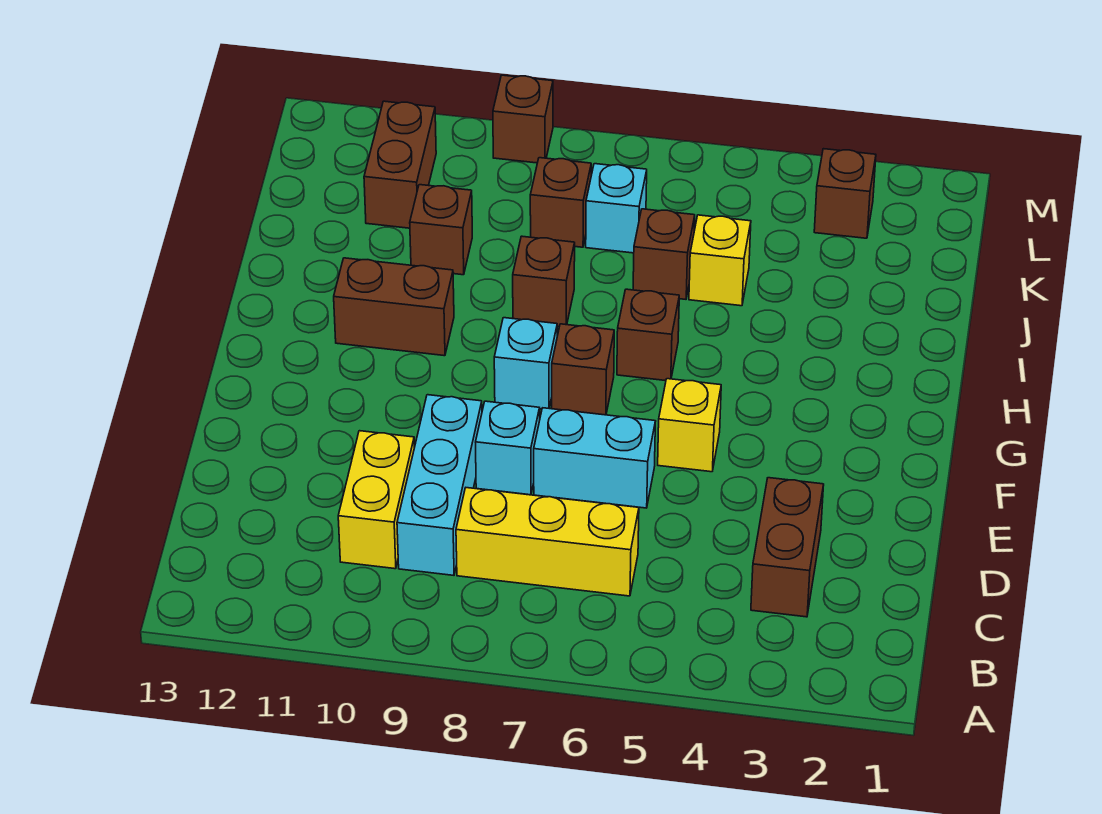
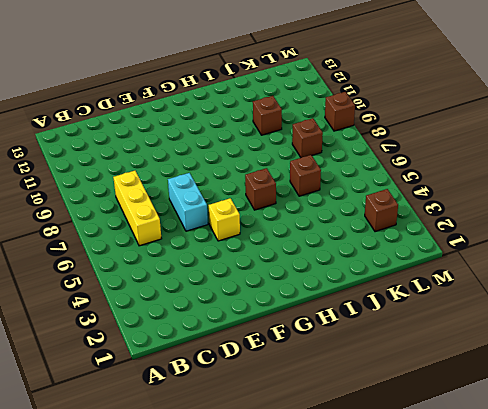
none -> brown 1x2 brick [751,478,824,617]
none -> cyan 1x3 brick [397,395,482,575]
none -> yellow 1x2 brick [338,431,414,569]

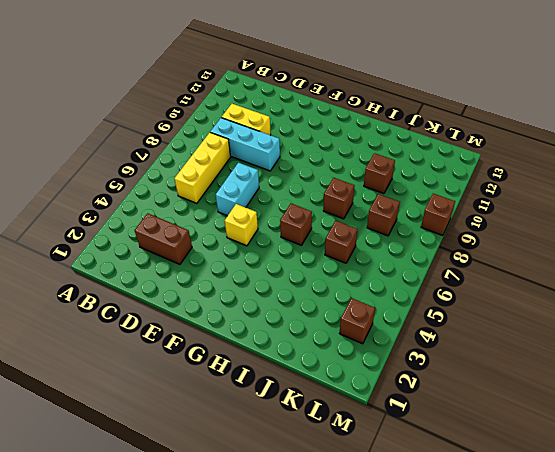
none -> cyan 1x1 brick [476,401,540,495]
none -> brown 1x1 brick [552,324,614,415]
none -> cyan 1x1 brick [494,318,557,409]

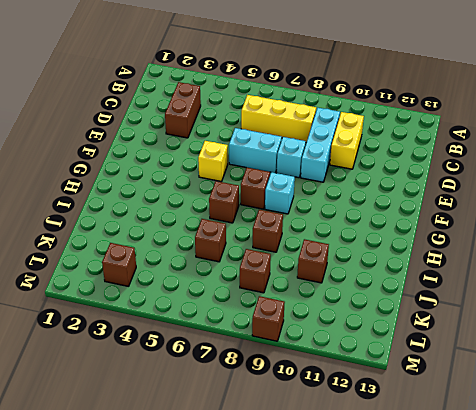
none -> brown 1x2 brick [334,258,454,356]
none -> yellow 1x1 brick [689,215,751,306]
none -> cyan 1x1 brick [586,164,647,253]

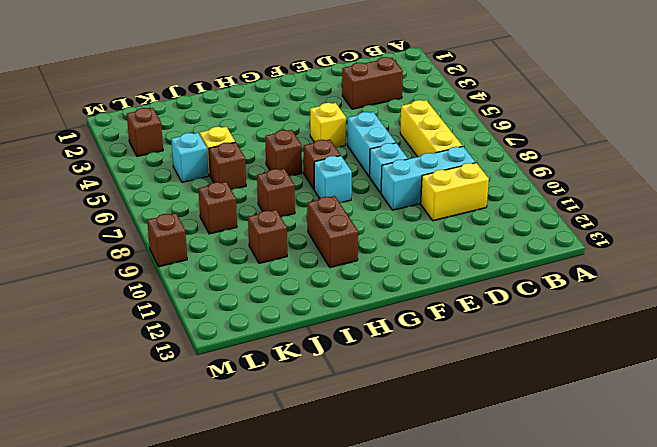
cyan 1x1 brick [171,133,209,182] -> cyan 1x1 brick moved to [586,164,647,253]
none -> brown 1x2 brick [364,101,436,228]

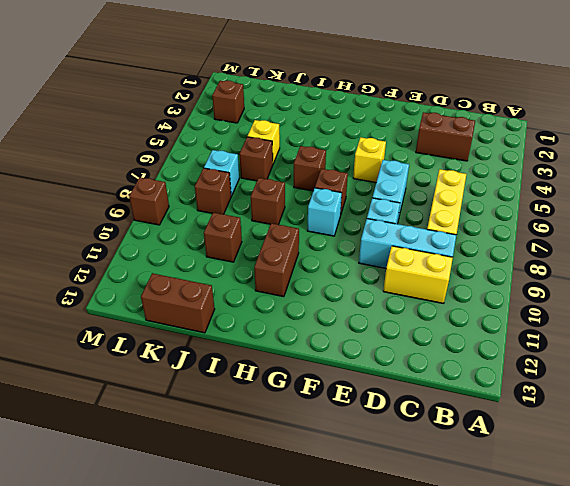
brown 1x2 brick [141,273,215,333] -> brown 1x2 brick moved to [364,101,436,228]

